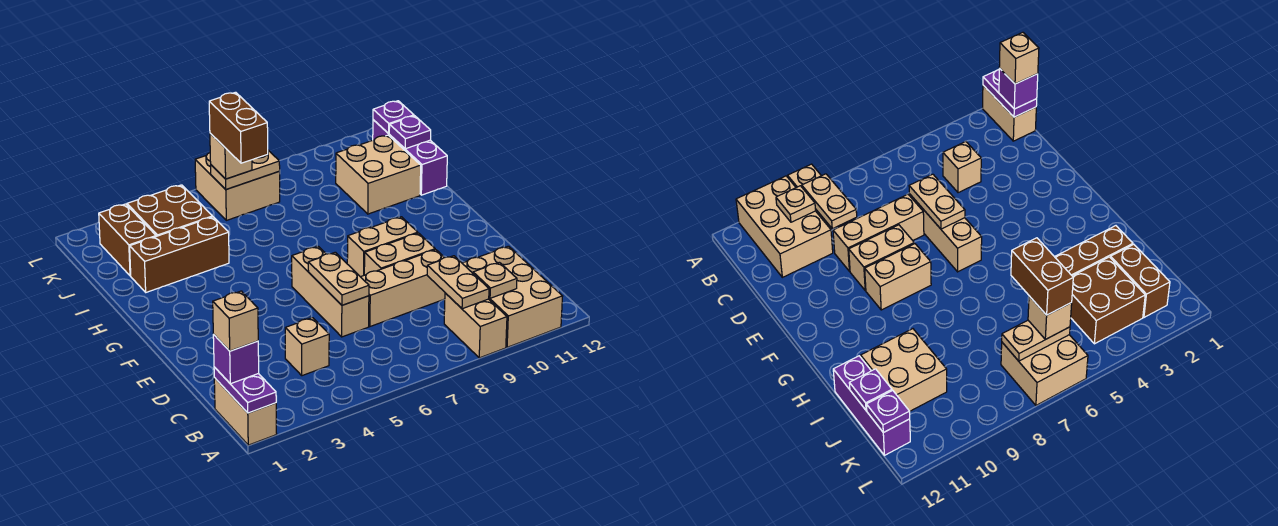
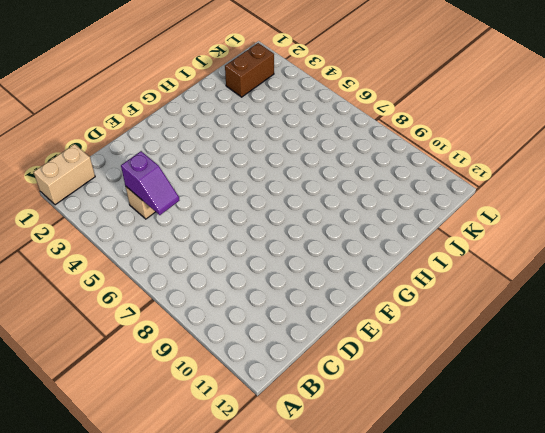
purple 1x2 slope [121,151,179,215] -> none
none -> tan 1x2 brick [444,293,507,358]
none -> tan 2x3 brick [462,246,563,347]
none -> tan 1x3 brick [292,246,369,337]

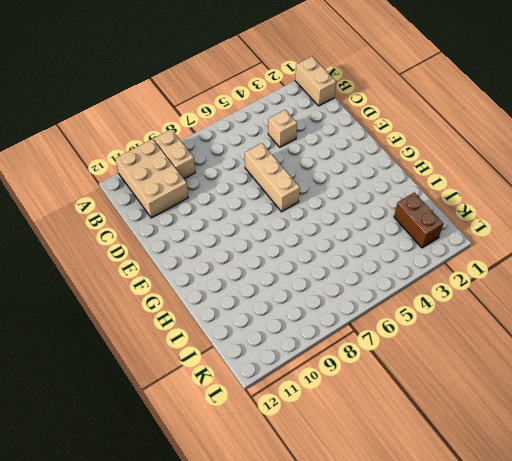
none -> tan 1x3 brick [361,250,445,326]
none -> tan 1x2 brick [364,233,435,275]
none -> tan 1x2 brick [347,217,418,277]

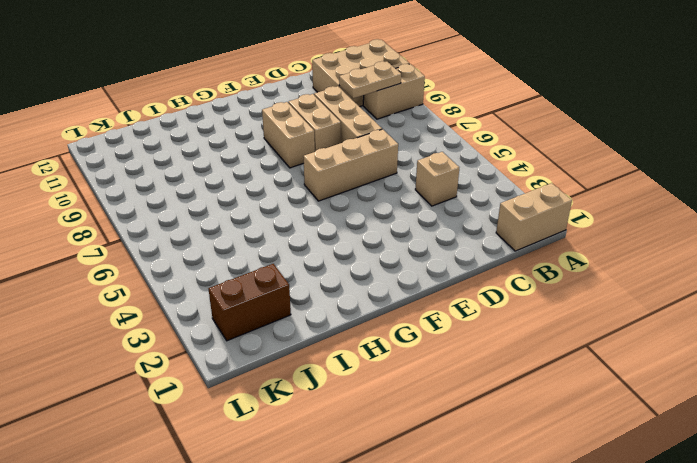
none -> brown 1x3 brick [130,217,229,292]
none -> tan 2x2 brick [336,135,421,214]
none -> purple 1x3 brick [373,120,447,195]

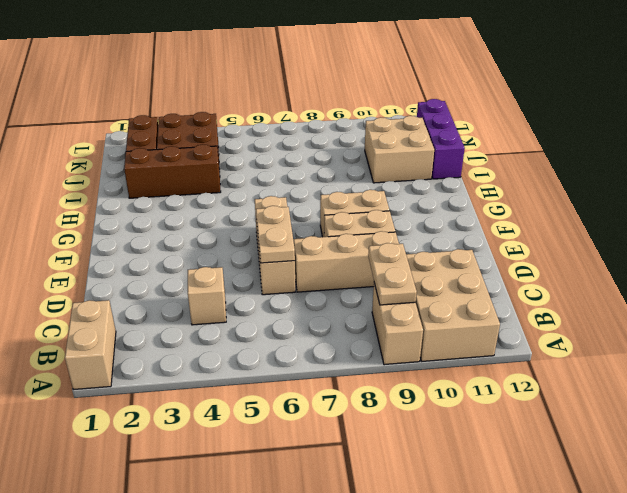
none -> tan 2x2 brick [195,153,280,220]
none -> purple 1x2 plate [214,367,276,413]
none -> tan 1x1 plate [473,262,517,298]

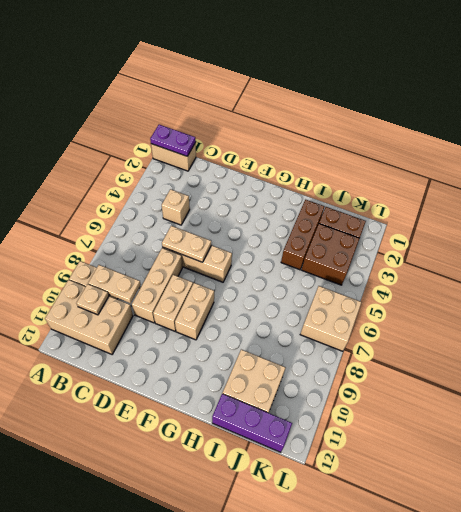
none -> purple 1x1 plate [389,116,431,149]
none -> tan 1x2 plate [211,150,280,189]
none -> purple 1x1 plate [373,101,414,133]

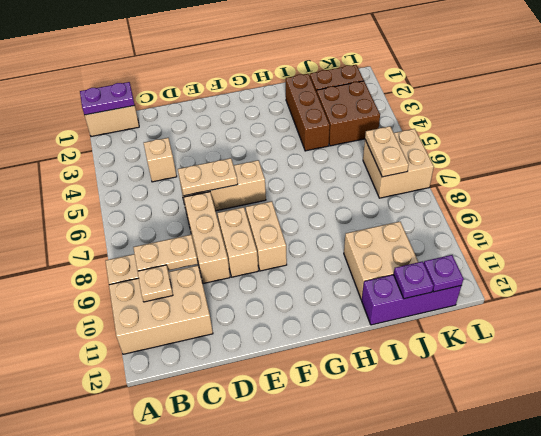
none -> purple 1x1 brick [213,335,259,384]
none -> tan 1x1 brick [210,133,252,179]
none -> tan 1x1 brick [213,291,258,351]

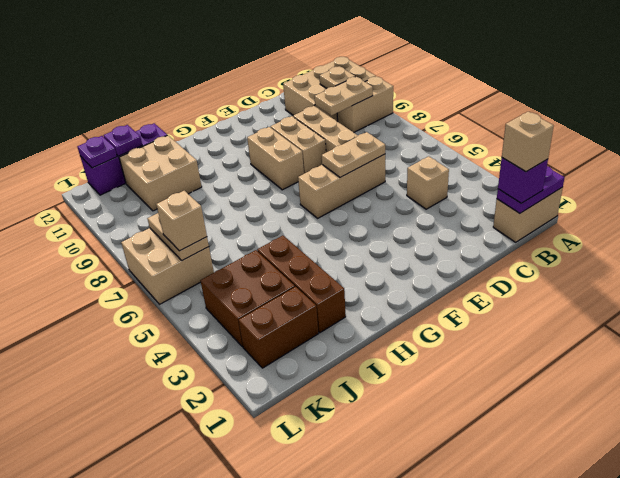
none -> brown 1x2 brick [209,92,268,163]

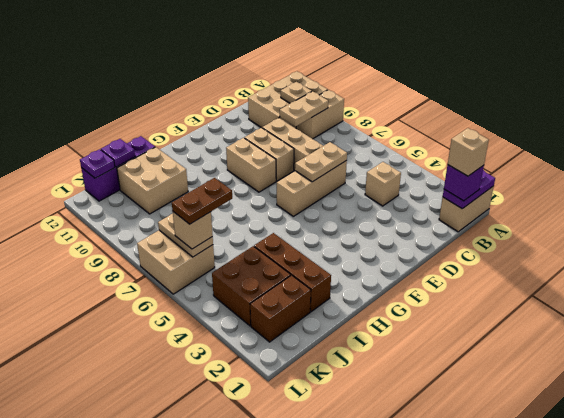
brown 1x2 plate [172,178,232,224] -> brown 1x2 brick [209,92,268,163]

